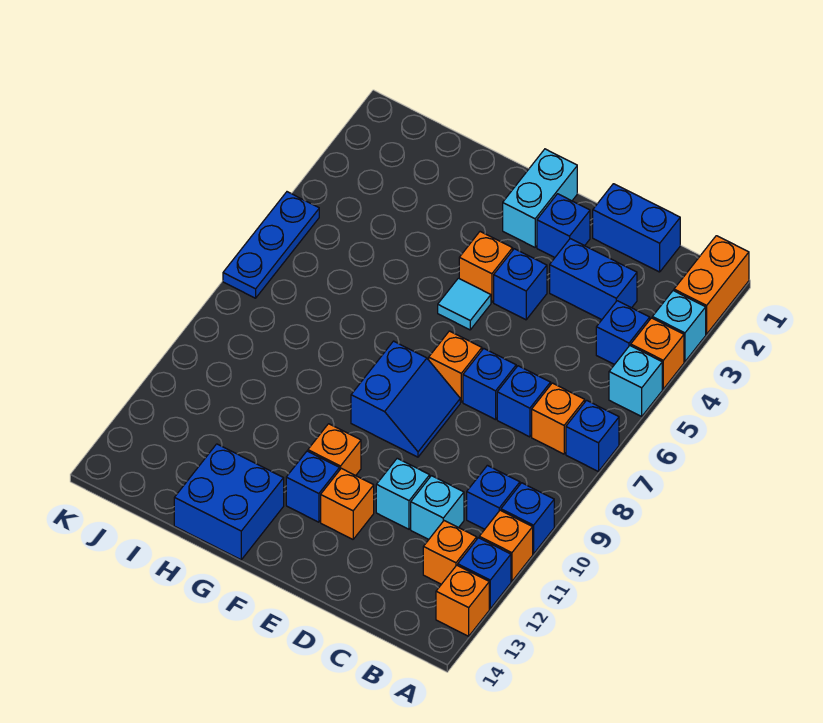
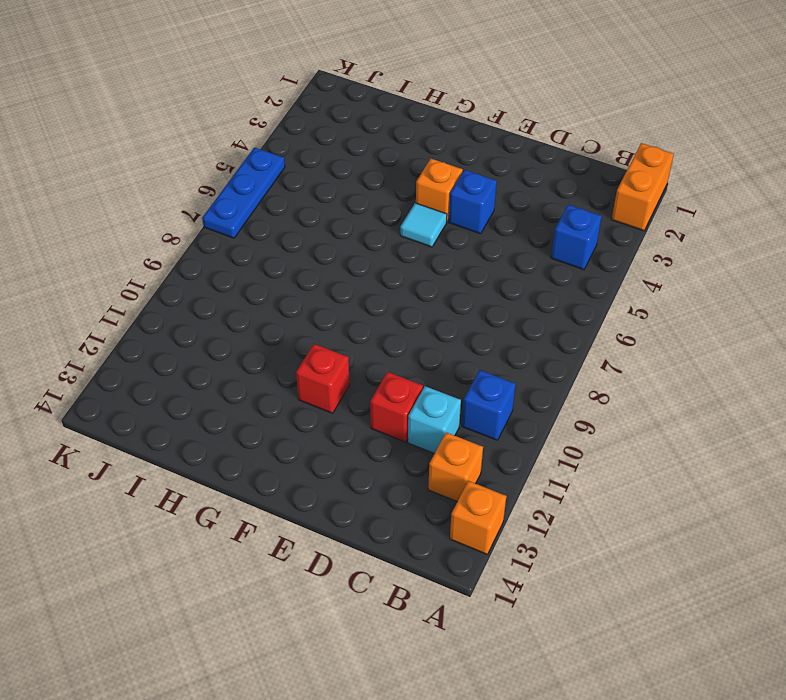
red 1x1 brick [370,372,423,442] -> cyan 1x1 brick [376,458,430,529]
red 1x1 brick [296,344,350,413] -> orange 1x1 brick [308,424,361,476]
none -> cyan 1x1 brick [652,291,706,362]
none -> orange 1x1 brick [631,318,684,389]
none -> cyan 1x1 brick [609,346,662,416]
none -> blue 1x1 brick [566,400,619,472]

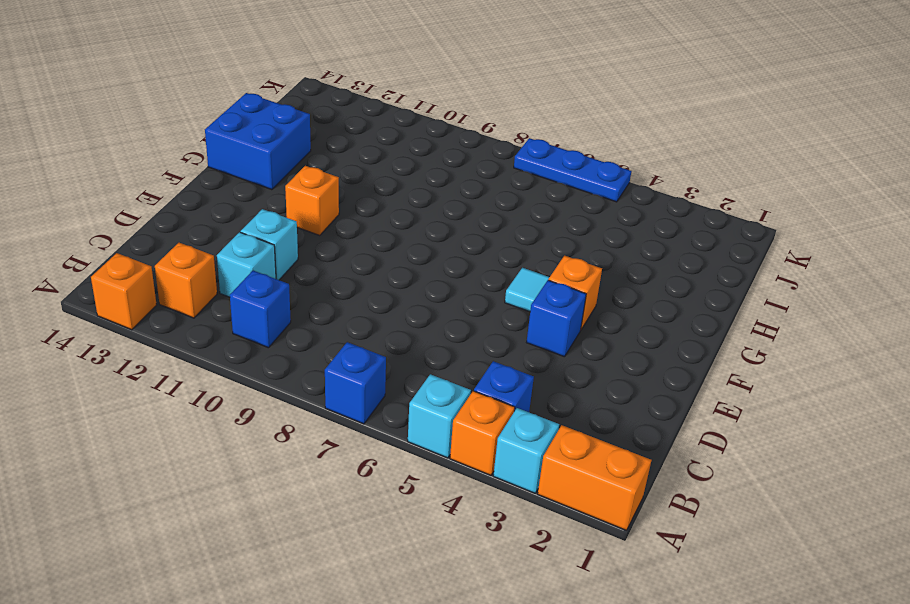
none -> blue 1x1 brick [501,483,554,554]
none -> orange 1x1 brick [479,510,533,581]
none -> blue 1x1 brick [458,538,511,609]
none -> orange 1x1 brick [532,383,585,454]

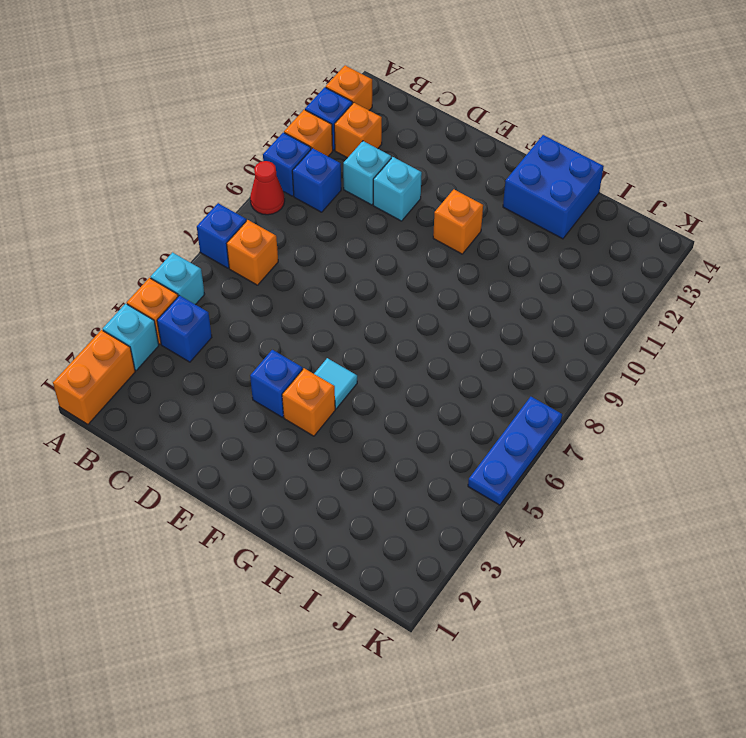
red 1x1 cone [250,161,285,215] -> none
none -> blue 1x2 brick [593,184,680,272]
none -> blue 1x2 brick [550,239,637,320]
none -> blue 1x1 brick [497,366,551,437]
none -> blue 1x1 brick [463,348,516,420]

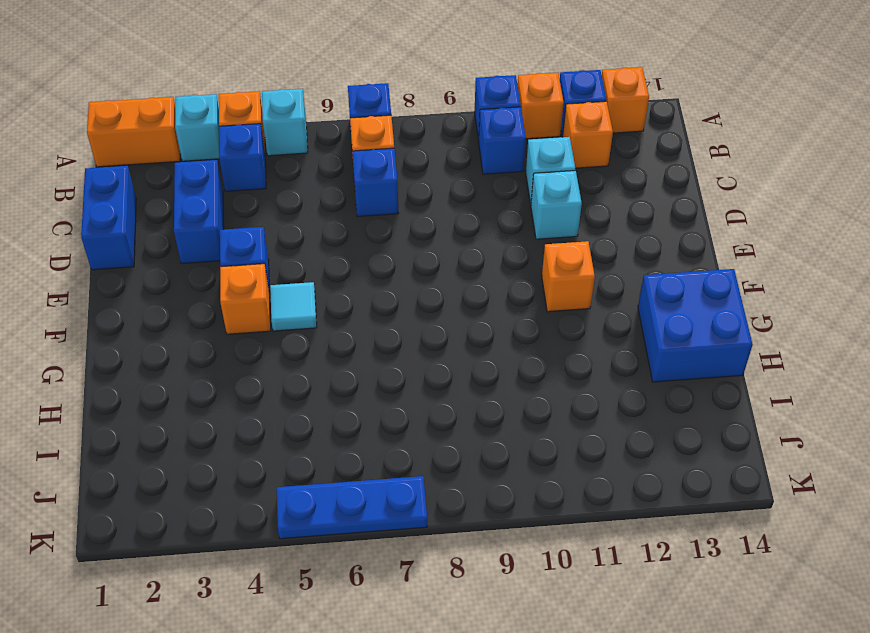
none -> blue 1x1 brick [463,348,516,420]
none -> blue 1x1 brick [537,194,590,257]
none -> orange 1x1 brick [429,331,482,402]
none -> blue 2x2 slope [351,341,460,457]

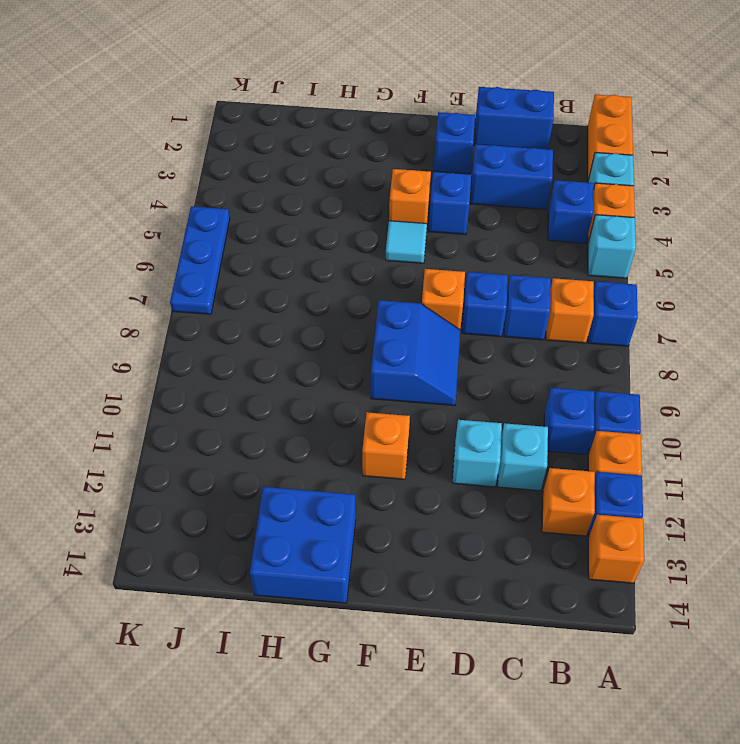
none -> orange 1x1 brick [321,468,374,539]
none -> cyan 1x2 brick [503,149,577,247]
none -> blue 1x1 brick [286,451,340,522]

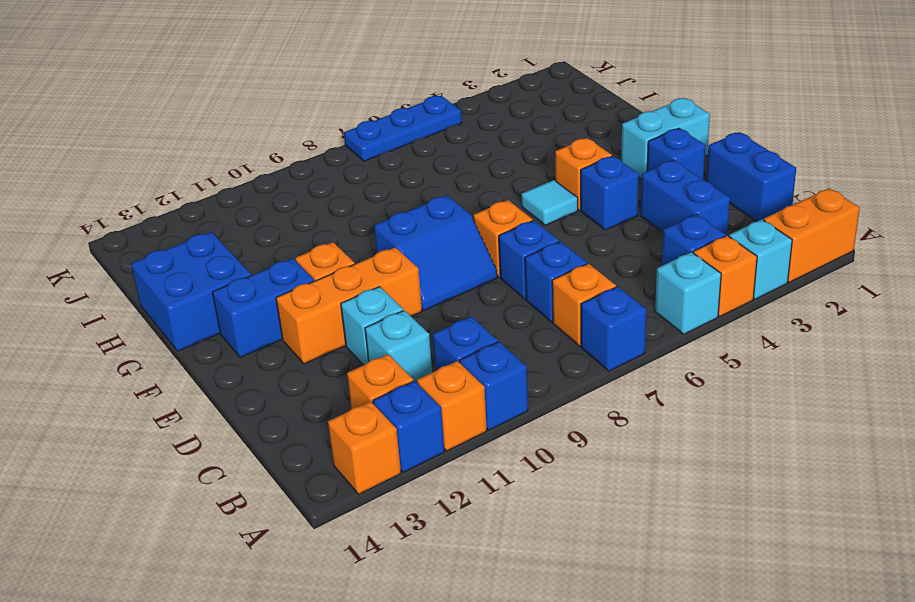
orange 1x3 brick [276,247,422,364] -> orange 1x1 brick [321,468,374,539]
blue 1x2 brick [212,259,314,357] -> blue 1x1 brick [286,451,340,522]

